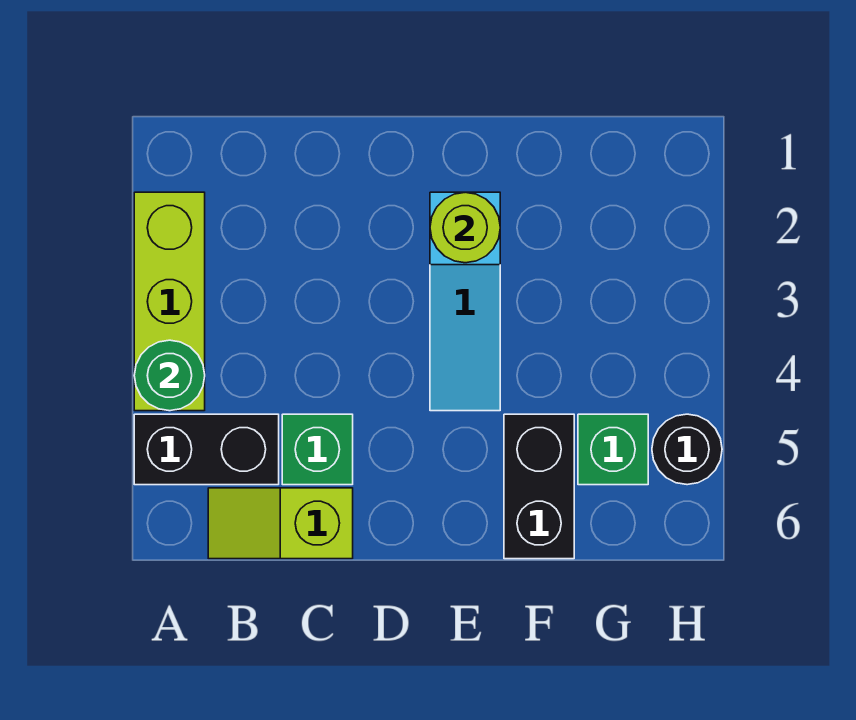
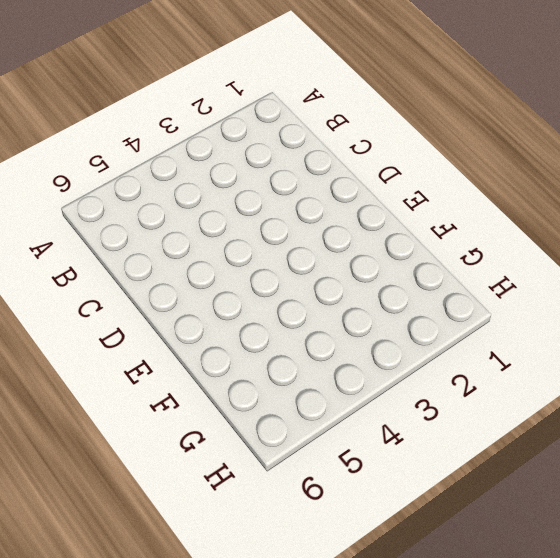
none -> lime 1x3 brick [134,192,205,411]
none -> black 1x2 brick [134,414,279,485]

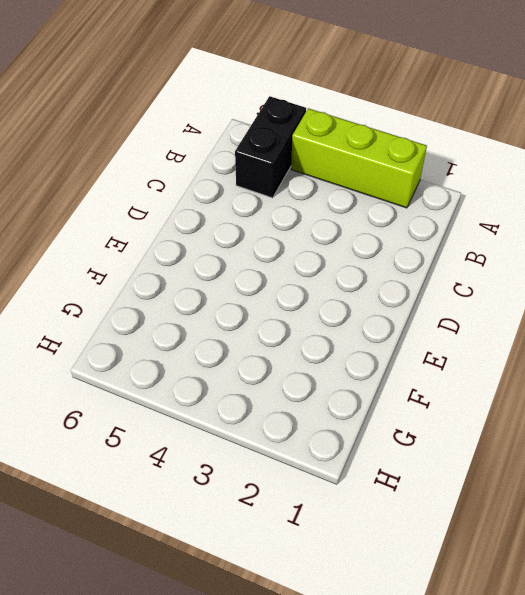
none -> lime 1x2 slope [208,488,353,559]
none -> green 1x1 brick [282,414,353,485]

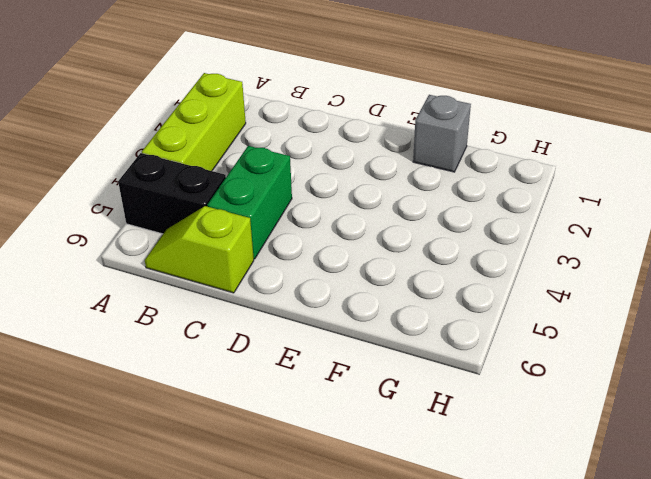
green 1x2 brick [207,146,292,259] -> green 1x1 brick [282,414,353,485]
grey 1x1 brick [413,95,471,172] -> none
none -> cyan 1x3 slope [430,192,500,411]
none -> black 1x2 brick [504,414,574,559]

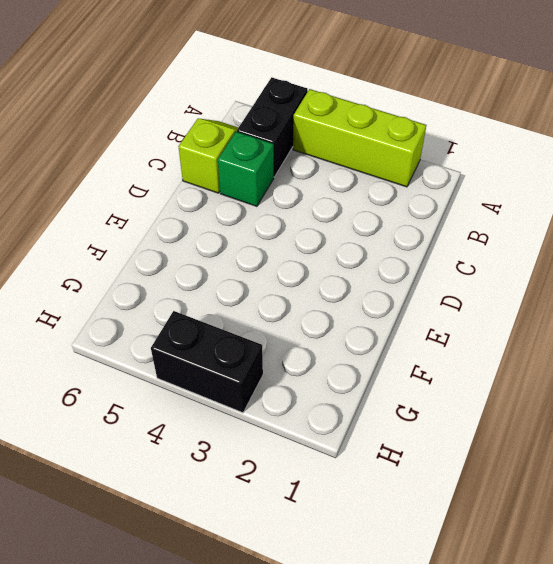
black 1x2 brick [151,311,263,413] -> black 1x2 brick moved to [504,414,574,559]
none -> cyan 1x3 slope [430,192,500,411]
none -> green 1x1 brick [578,414,648,485]

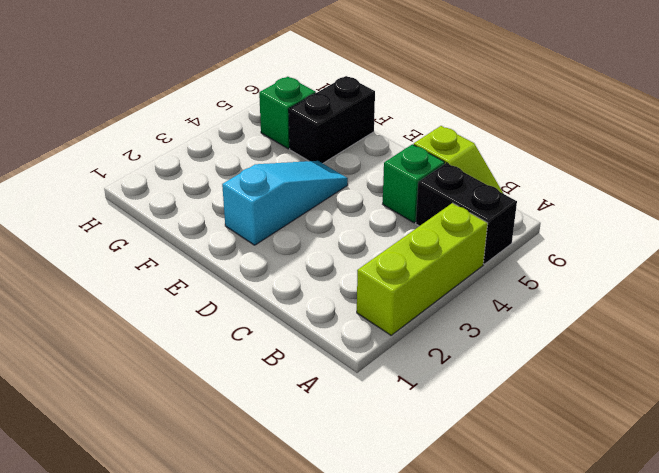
none -> black 1x1 round brick [652,414,722,485]
none -> green 1x1 round brick [134,340,205,411]

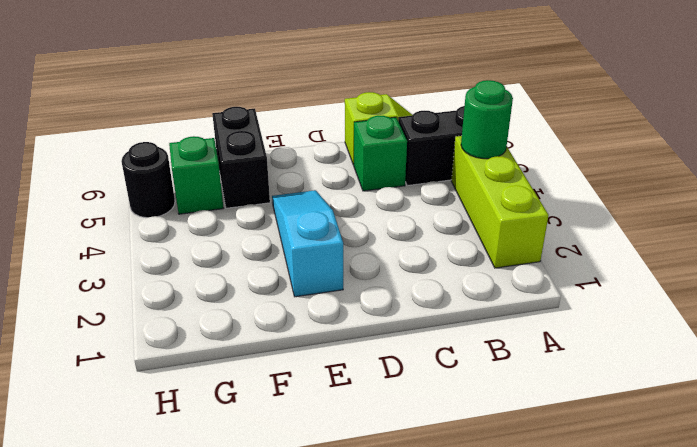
none -> lime 1x1 round brick [430,192,500,263]

